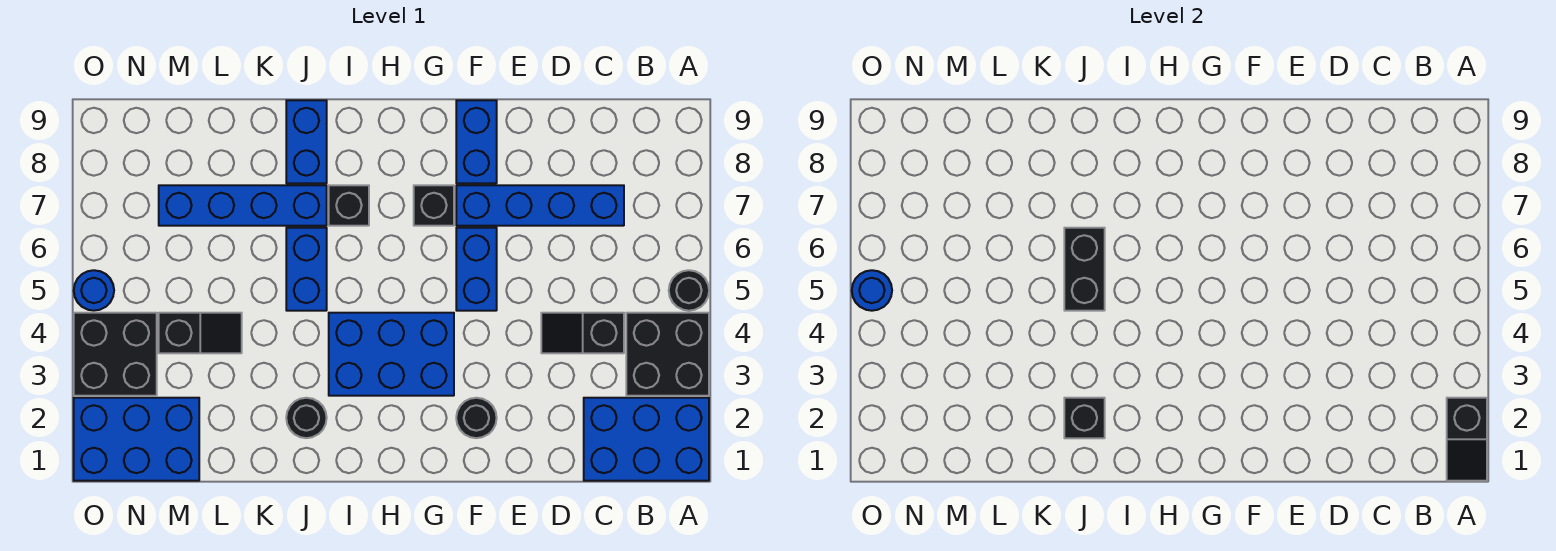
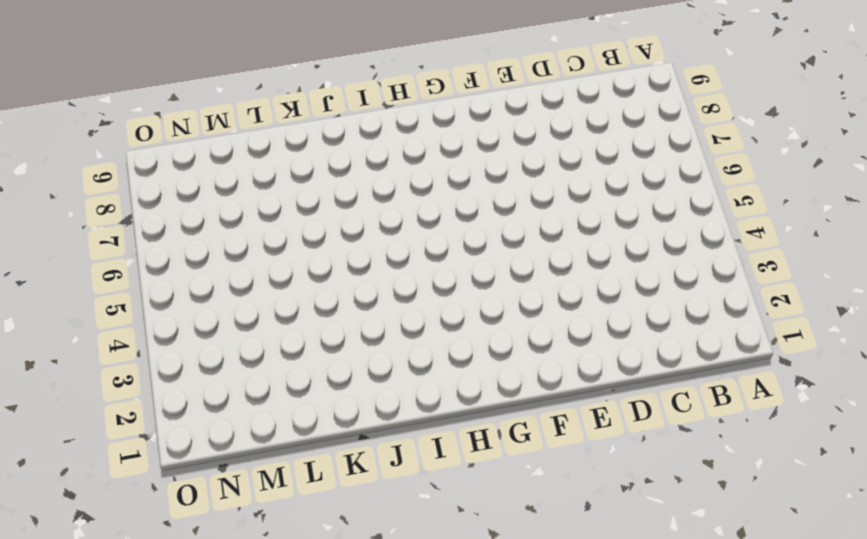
none -> blue 2x3 brick [584,398,709,481]
none -> black 2x2 brick [626,313,709,396]
none -> black 1x1 round brick [669,270,709,311]

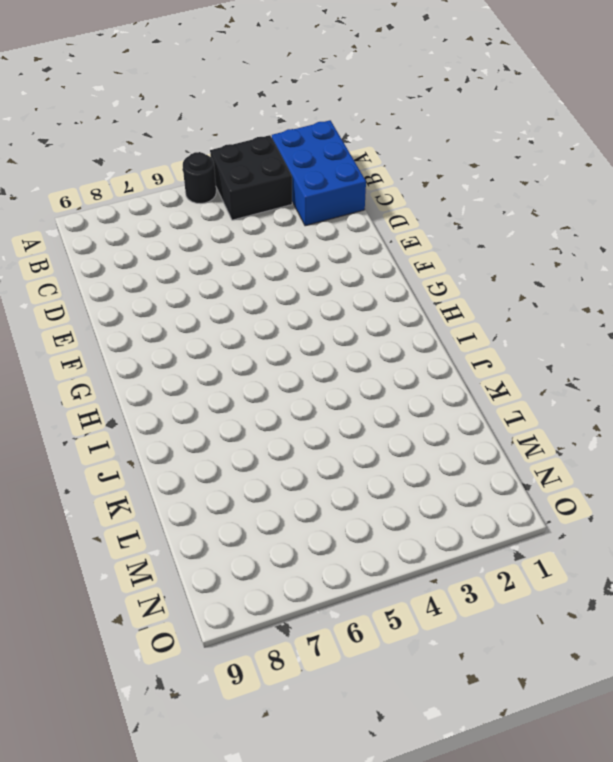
none -> black 1x2 slope [541,313,624,353]
none -> blue 1x4 brick [456,185,624,226]
none -> black 1x1 round brick [456,398,497,438]

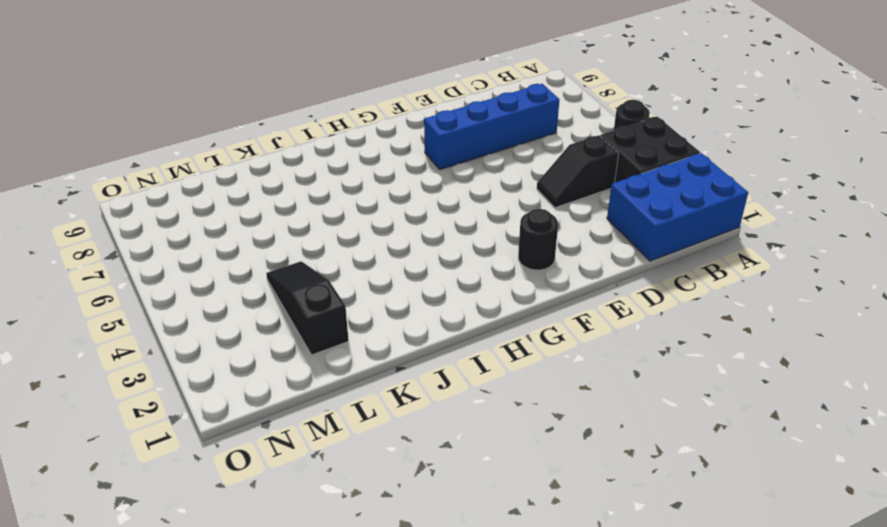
black 1x3 slope [266,261,349,355] -> black 1x2 slope [159,313,242,353]
none -> blue 1x2 brick [456,228,497,311]
none -> blue 1x2 brick [456,100,497,183]
none -> blue 2x3 brick [329,313,454,396]

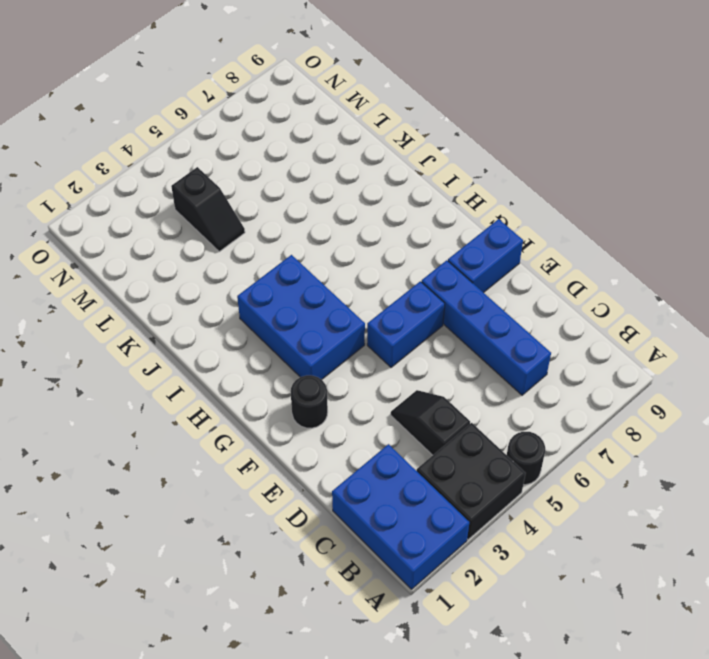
none -> black 1x1 brick [414,185,454,226]
none -> black 1x1 brick [329,185,369,226]
none -> black 1x1 round brick [286,398,327,438]

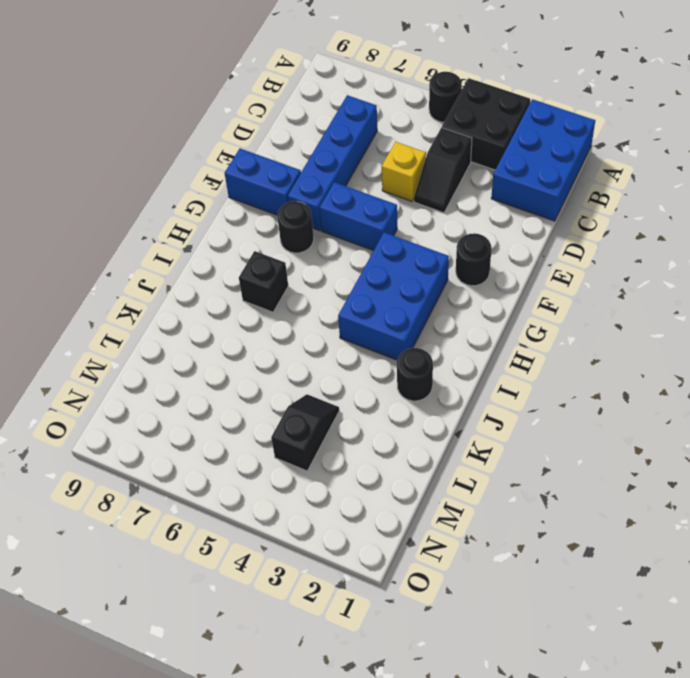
yellow 1x1 brick [382,142,426,201] -> none
black 1x1 round brick [277,201,314,253] -> black 1x1 brick [414,185,454,226]
none -> blue 1x2 brick [286,228,327,311]
none -> blue 1x4 brick [159,185,327,226]
none -> blue 1x2 brick [286,100,327,183]

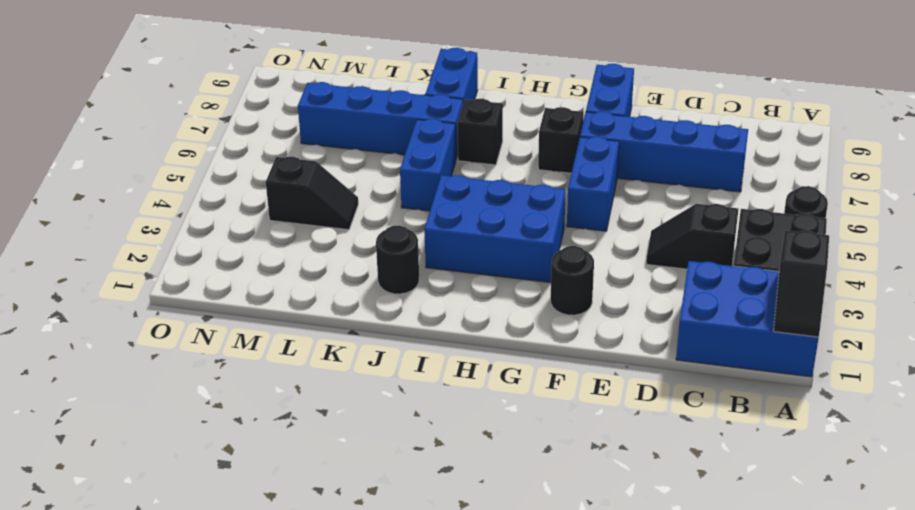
none -> blue 2x3 brick [74,398,199,481]
none -> black 2x2 brick [74,313,157,396]
none -> blue 1x1 round brick [74,270,114,311]

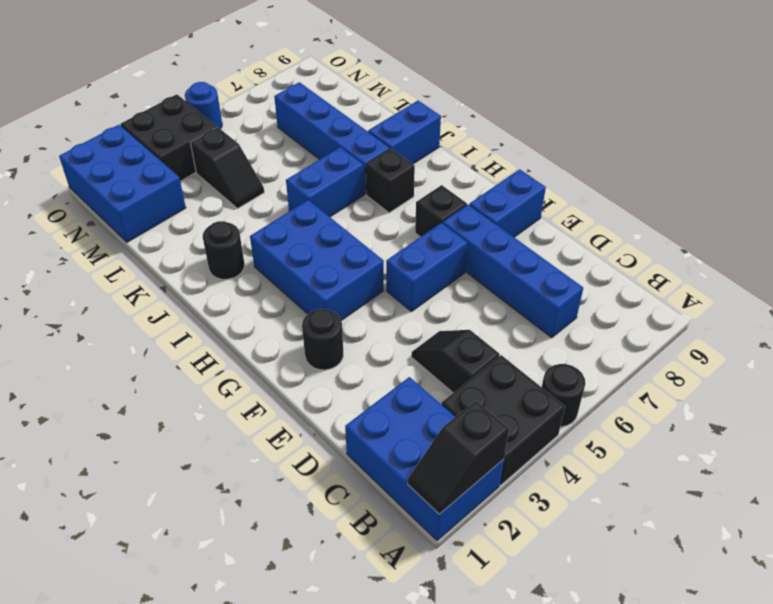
none -> black 1x1 brick [1064,398,1105,438]
none -> black 1x2 brick [1064,228,1105,311]
none -> blue 1x1 round brick [852,270,892,311]

